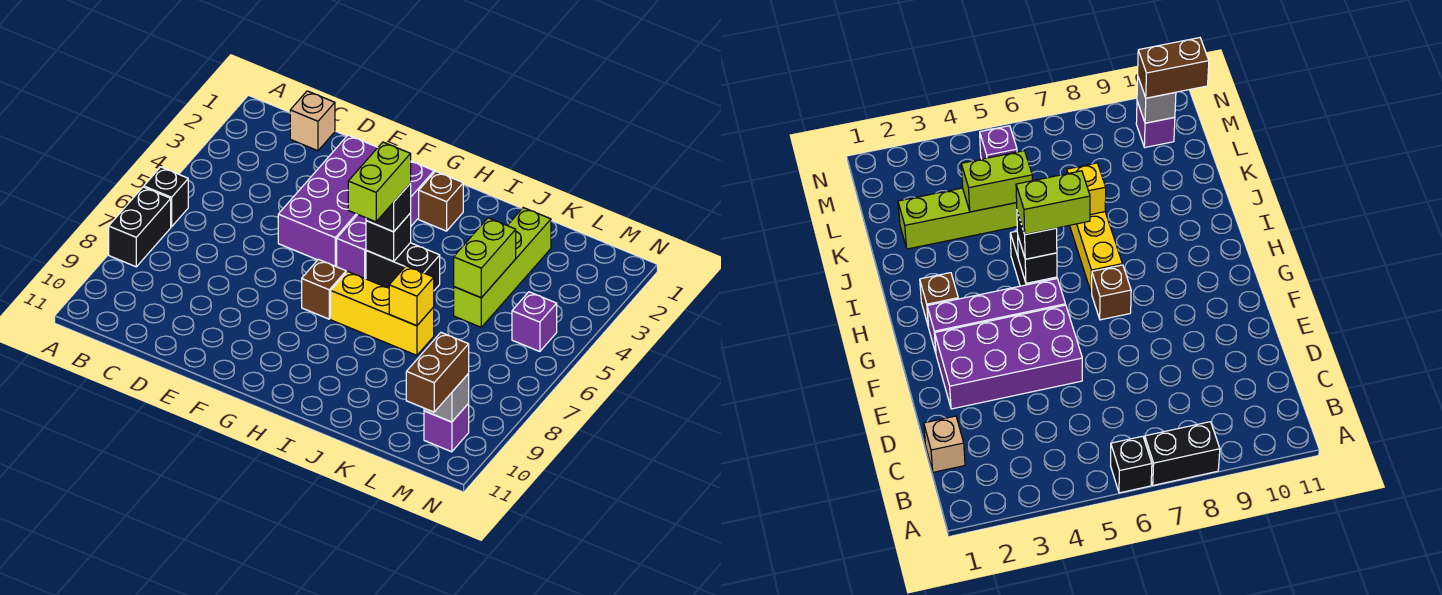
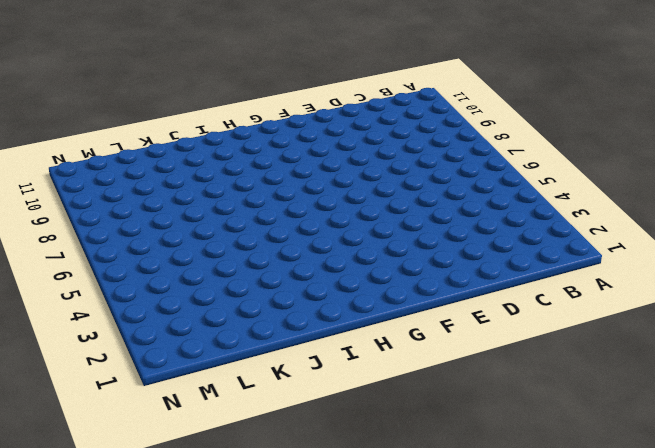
none -> black 1x1 brick [144,167,188,227]
none -> black 1x2 brick [109,187,171,267]
none -> tan 1x1 brick [290,91,335,151]

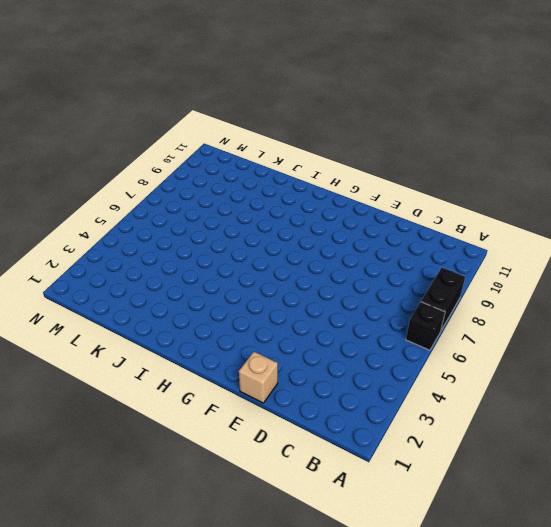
tan 1x1 brick [239,352,278,403] -> tan 1x1 brick moved to [290,91,335,151]
none -> purple 2x4 brick [278,135,378,266]
none -> purple 1x4 brick [337,161,434,278]
none -> brown 1x1 brick [302,259,346,319]

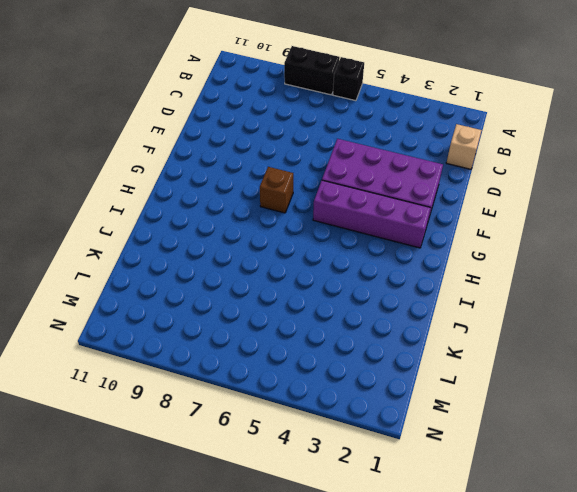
none -> brown 1x1 brick [419,171,463,231]
none -> black 1x2 brick [366,243,440,290]
none -> yellow 1x3 brick [331,272,434,355]

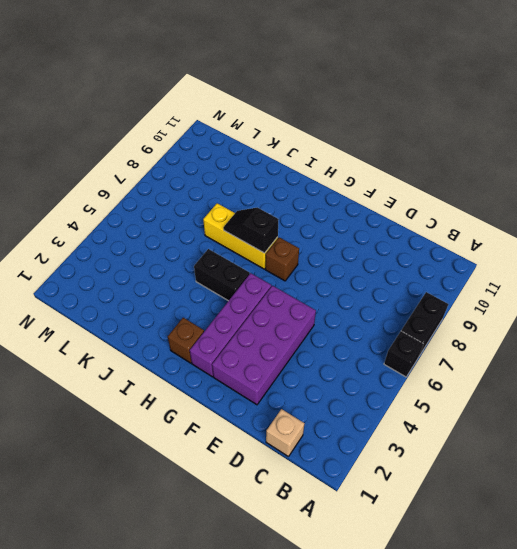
black 1x2 slope [223,208,279,253] -> none
none -> lime 1x4 brick [454,208,551,327]
none -> purple 1x1 brick [512,292,557,352]
none -> purple 1x1 brick [424,404,469,452]

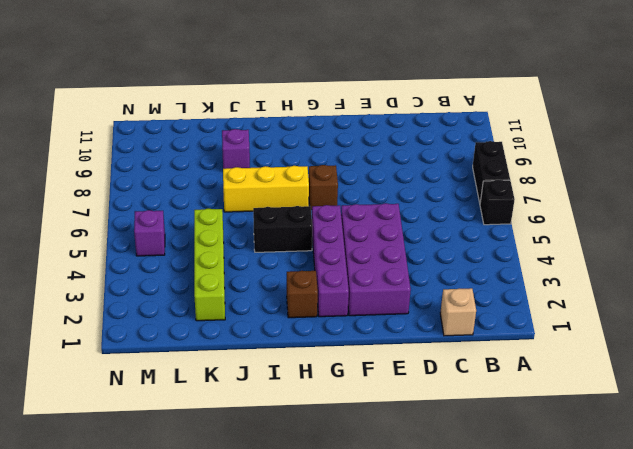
purple 1x1 brick [222,129,250,169] -> purple 1x1 brick moved to [424,404,469,452]
none -> black 1x1 brick [366,213,411,261]
none -> yellow 1x1 brick [389,266,434,326]
none -> lime 1x2 brick [454,218,516,298]

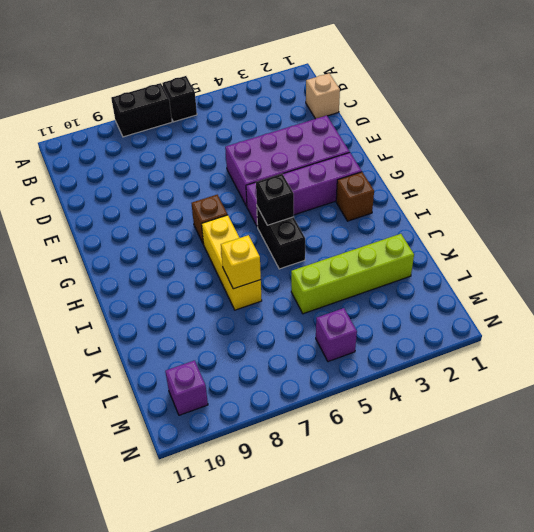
none -> lime 1x2 brick [454,218,516,298]
none -> grey 1x1 brick [424,374,469,422]
none -> black 1x1 brick [366,184,411,232]

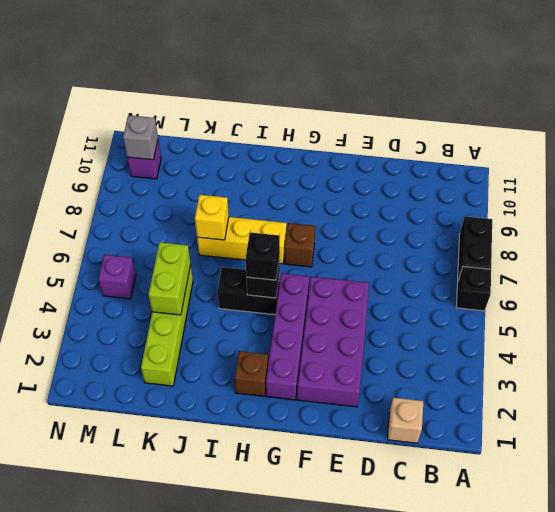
none -> brown 1x2 brick [406,333,469,412]
none -> lime 1x2 brick [348,142,411,222]

